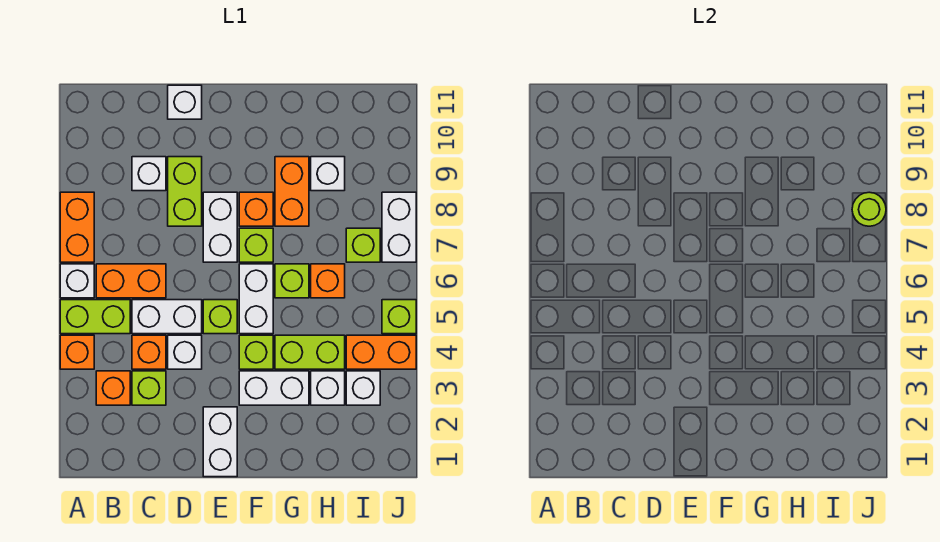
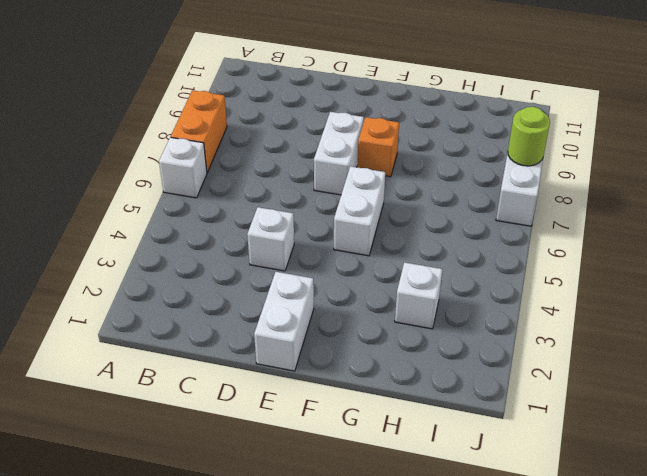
none -> orange 1x1 brick [60,335,94,369]
none -> lime 1x2 brick [60,300,130,334]
none -> orange 1x1 brick [96,371,130,405]
none -> orange 1x2 brick [96,264,166,298]

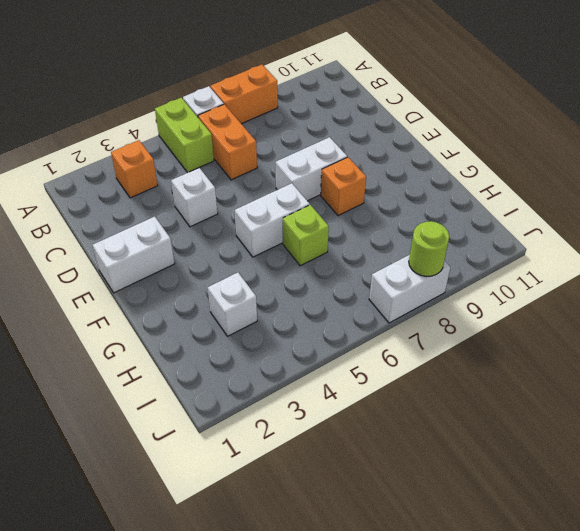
none -> orange 1x1 brick [60,335,94,369]
none -> lime 1x1 brick [132,371,166,405]
none -> orange 1x1 brick [132,335,166,369]
none -> white 1x2 brick [132,300,202,334]

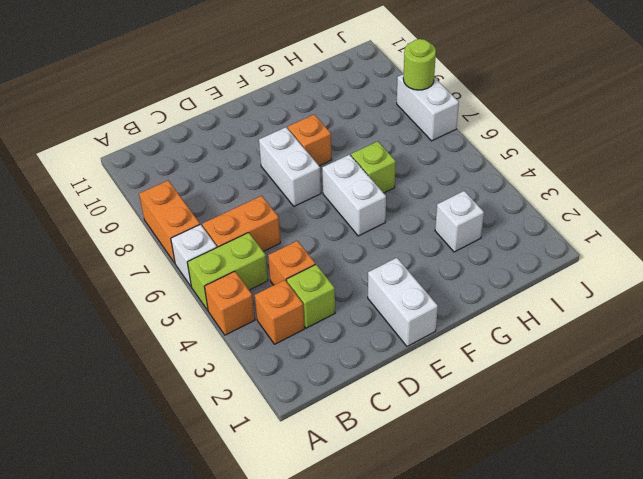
none -> white 1x2 brick [132,300,202,334]
none -> white 1x1 brick [132,157,166,191]
none -> white 1x1 brick [168,335,202,369]
none -> lime 1x2 brick [168,157,202,226]

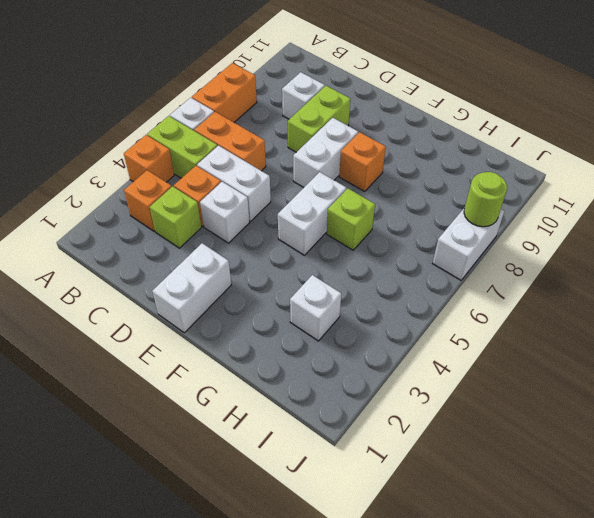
none -> white 1x1 brick [168,85,202,119]
none -> lime 1x1 brick [203,300,237,334]
none -> white 1x2 brick [239,371,309,405]
none -> lime 1x1 brick [239,335,273,369]

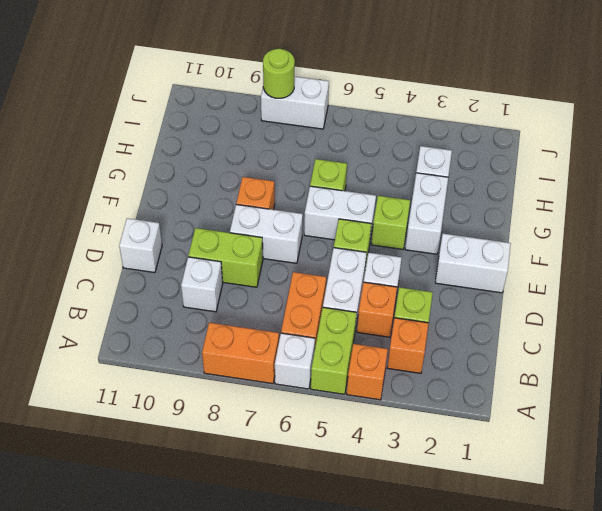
none -> lime 1x1 brick [239,228,273,262]
none -> lime 1x2 brick [275,335,345,369]
none -> orange 1x2 brick [275,157,309,226]
none -> orange 1x1 brick [311,264,345,298]

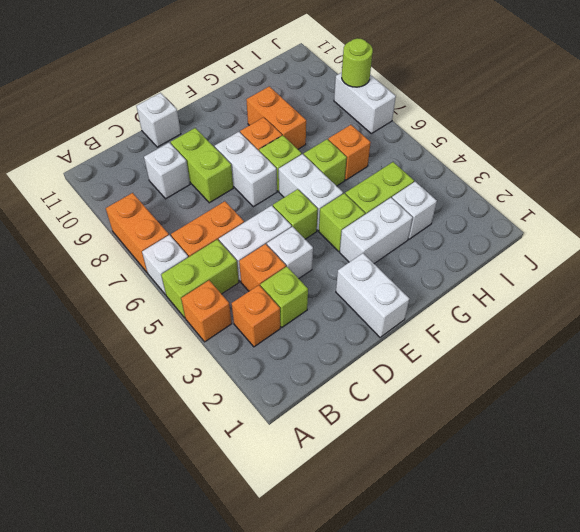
none -> white 1x1 brick [311,157,345,191]
none -> white 1x1 brick [346,371,380,405]
none -> orange 1x2 brick [346,335,416,369]
none -> lime 1x1 brick [346,228,380,262]

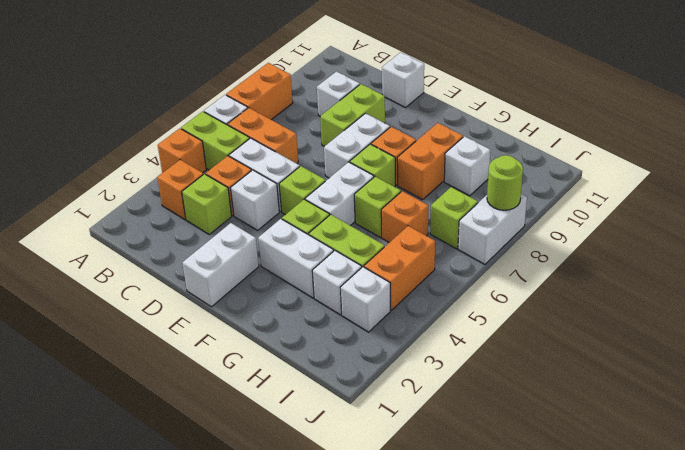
orange 1x2 brick [364,226,435,310] -> orange 1x2 brick turned to [346,335,416,369]
none -> lime 1x1 brick [382,300,416,334]

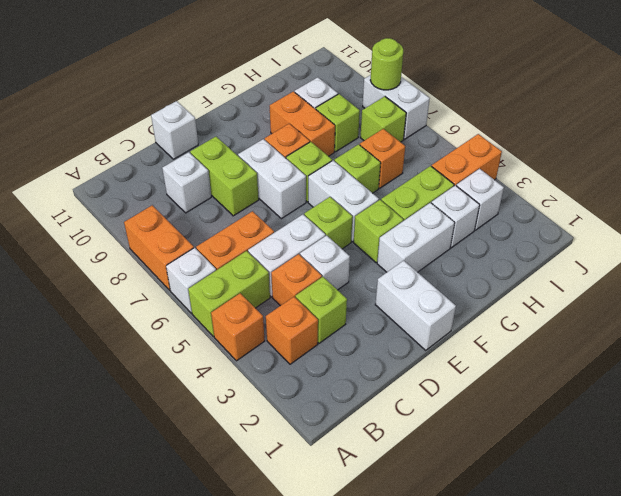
lime 1x1 brick [316,94,360,152] -> lime 1x1 brick moved to [382,300,416,334]

